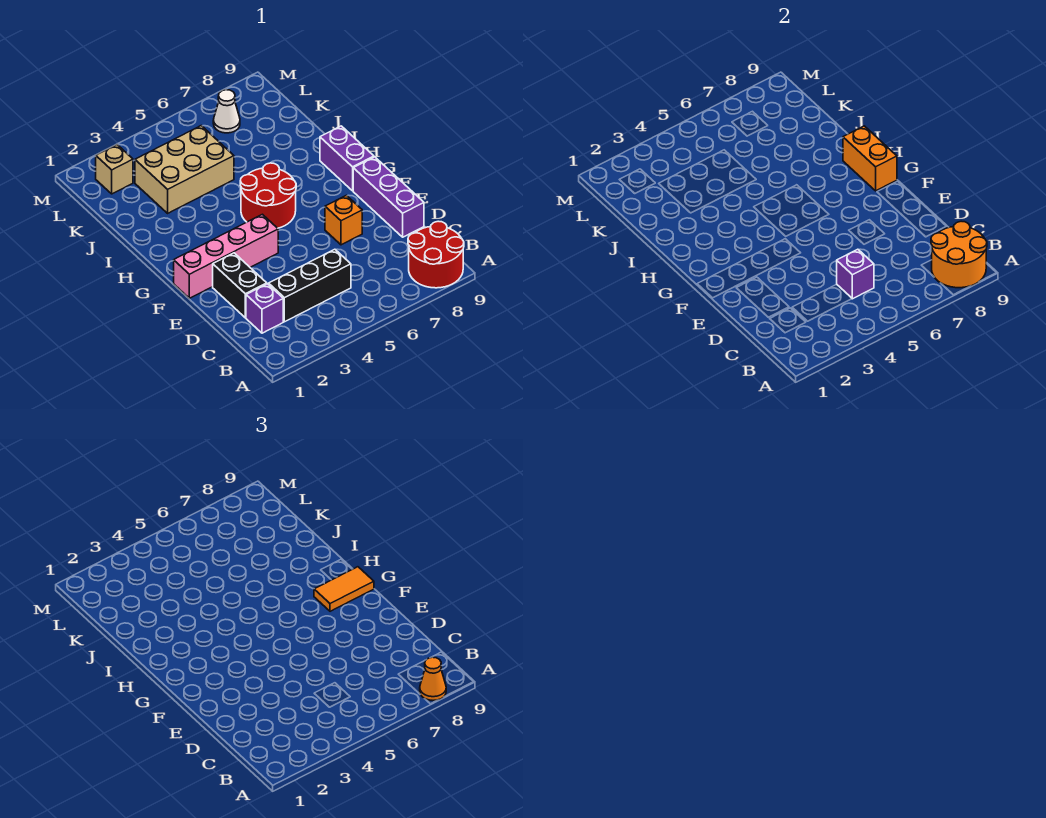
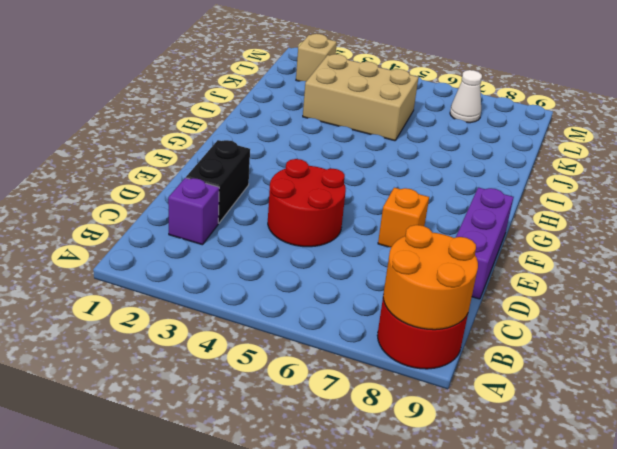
red 2x2 round brick [268,159,346,247] -> red 2x2 round brick moved to [240,163,296,228]
none -> black 1x3 brick [268,249,351,322]
none -> pink 1x4 brick [174,214,278,298]
none -> purple 1x2 brick [320,126,374,191]

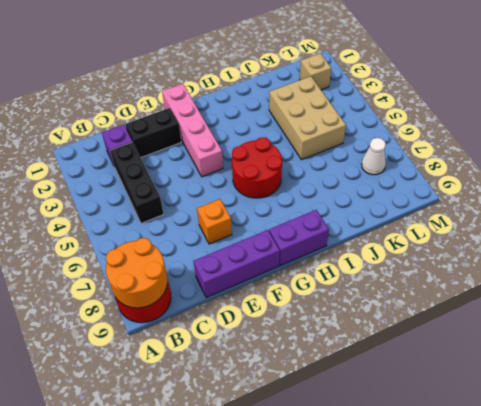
none -> purple 1x1 brick [837,249,874,299]
none -> orange 1x2 brick [843,126,897,191]
none -> orange 1x1 cone [420,657,446,700]

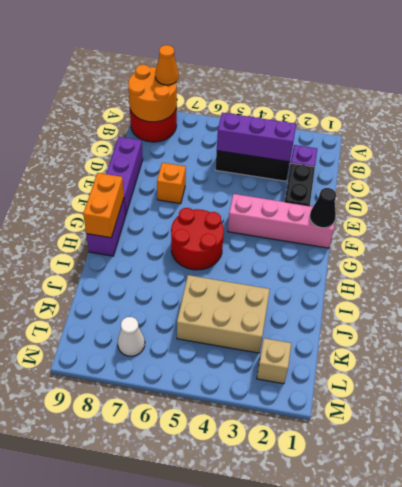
purple 1x3 brick [217,113,296,162] -> purple 1x1 brick [837,249,874,299]
black 1x1 cone [310,188,336,228] -> none
none -> orange 1x2 tile [314,567,374,611]

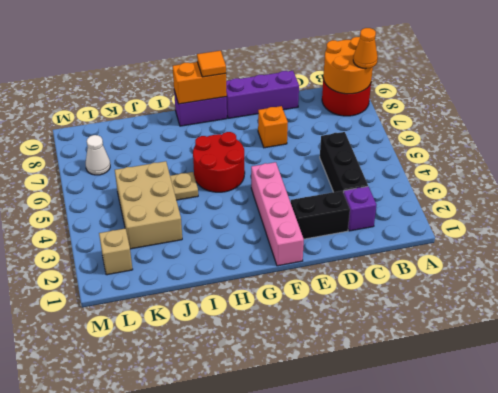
orange 1x1 tile [197,51,226,77] -> orange 1x2 tile [314,567,374,611]
tan 1x1 plate [170,172,198,200] -> none
none -> purple 1x1 brick [837,249,874,299]

